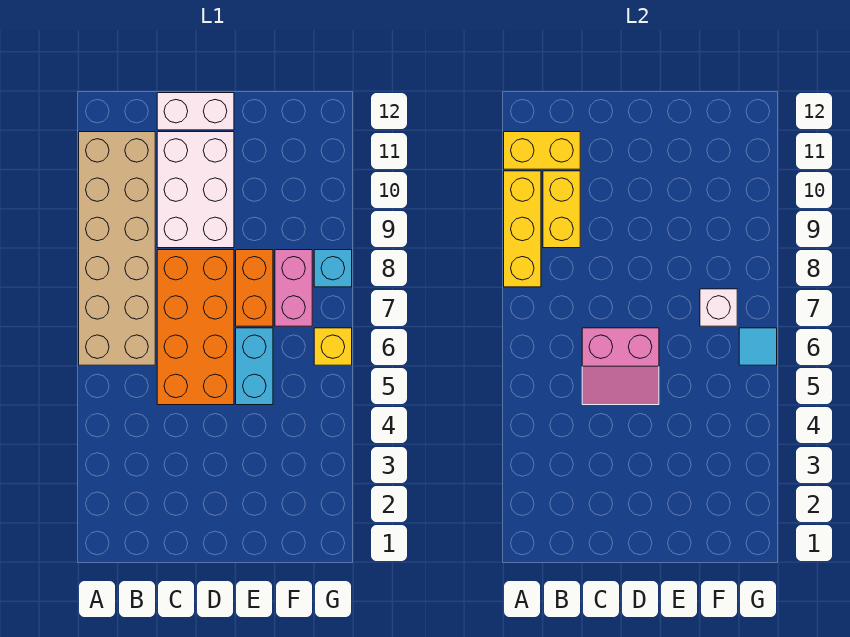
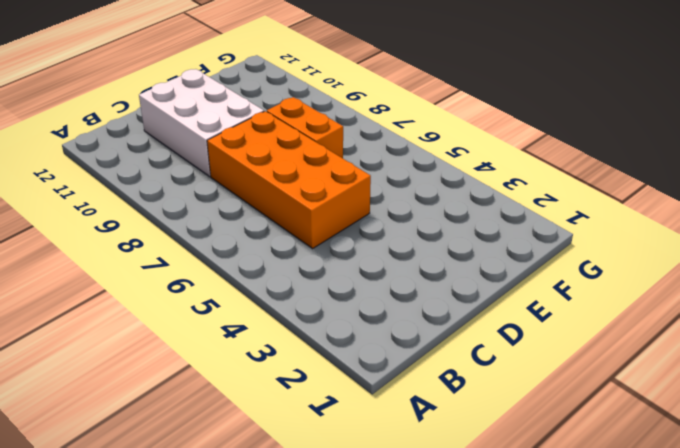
none -> tan 2x6 brick [79,132,155,365]
none -> white 1x2 brick [157,93,234,130]
none -> cyan 1x2 brick [236,328,273,405]

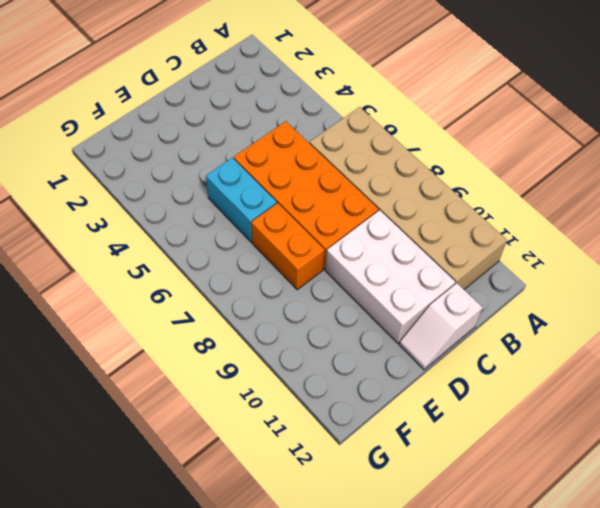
white 1x2 slope [399,283,482,370] -> white 1x2 brick [157,93,234,130]
none -> pink 1x2 brick [275,250,312,326]
none -> yellow 1x1 brick [314,328,352,365]
none -> cyan 1x1 brick [314,250,352,287]

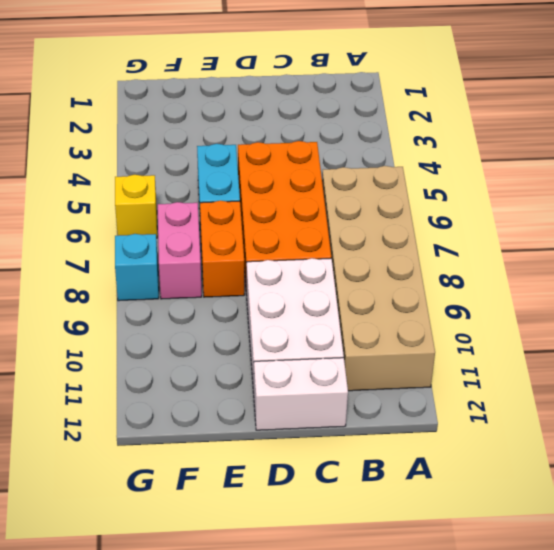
none -> yellow 1x3 brick [504,171,541,287]
none -> yellow 1x2 brick [504,132,580,169]
none -> yellow 1x2 brick [543,171,580,248]

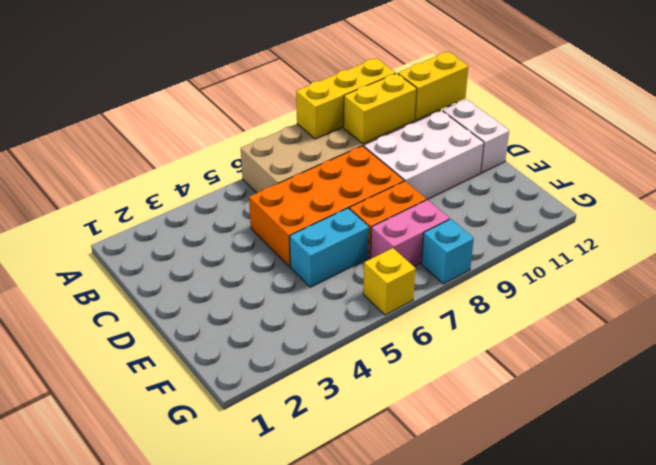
yellow 1x2 brick [398,52,468,120] -> yellow 1x2 brick turned to [504,132,580,169]
none -> pink 2x2 slope [582,328,659,405]
none -> white 1x1 brick [700,289,737,326]
none -> cyan 1x1 tile [739,328,777,365]

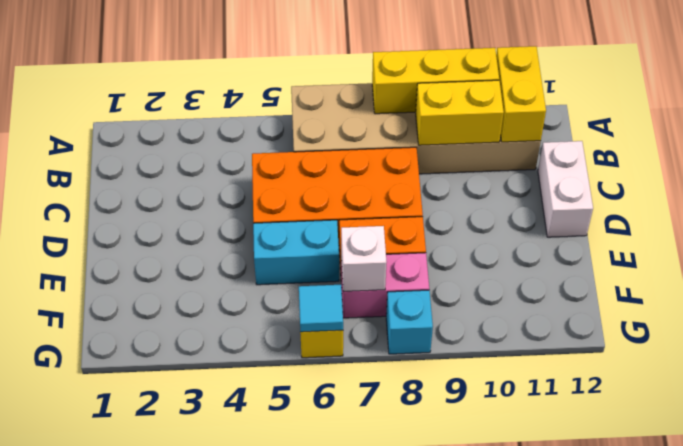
none -> white 2x3 brick [157,132,234,248]
none -> pink 2x2 slope [582,328,659,405]

